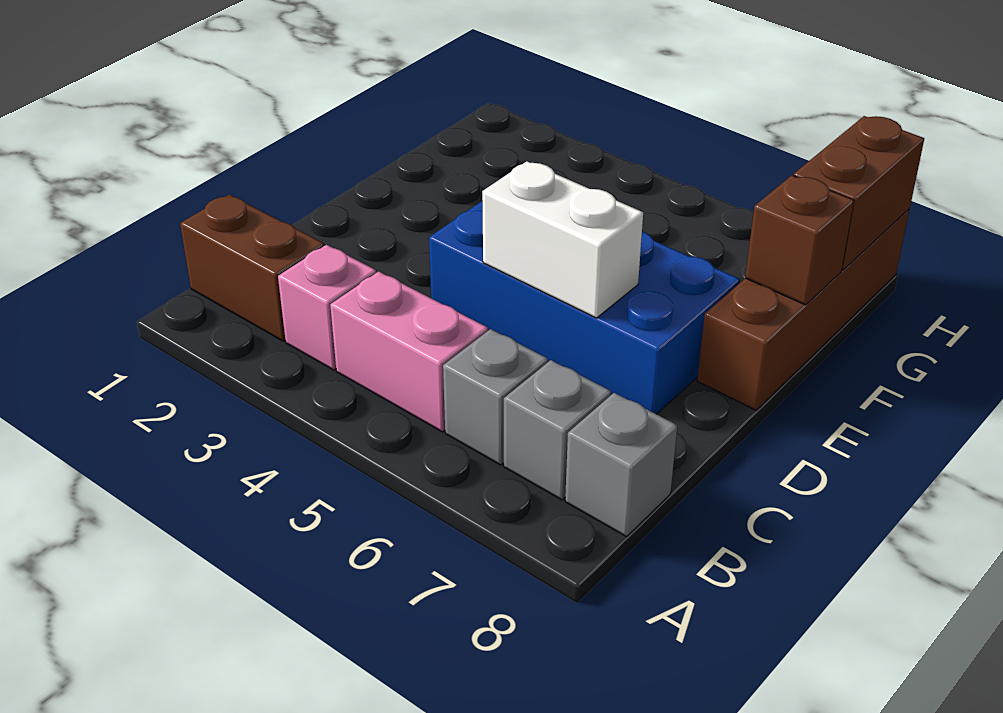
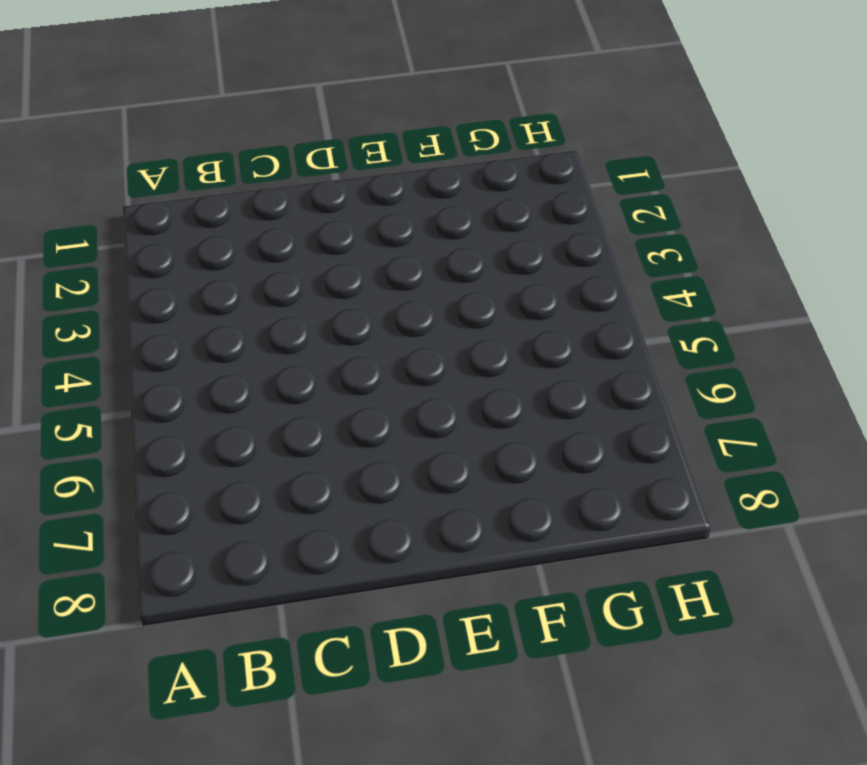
none -> brown 1x2 brick [180,195,324,341]
none -> pink 1x1 brick [278,245,376,370]

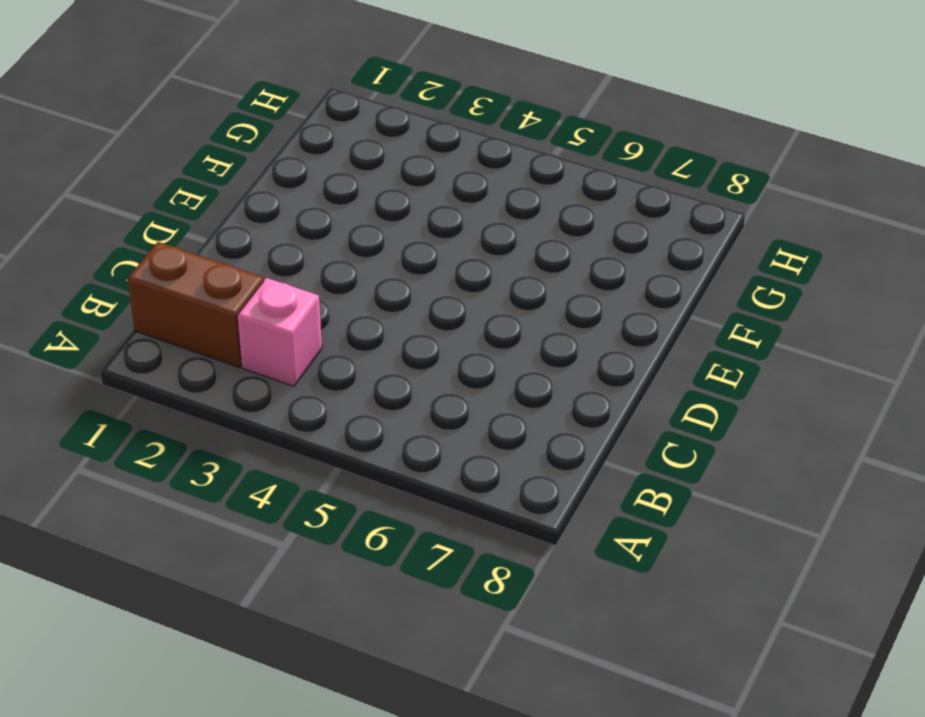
none -> pink 1x2 brick [330,271,488,432]
none -> grey 1x1 brick [443,329,548,465]

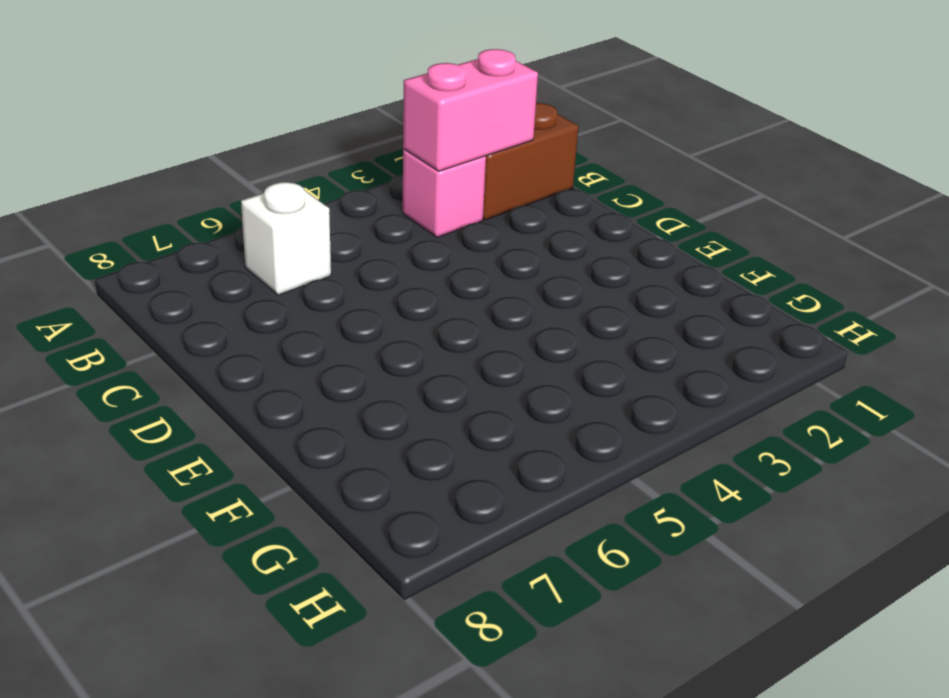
pink 1x2 brick [403,49,538,171] -> pink 1x2 brick moved to [330,271,488,432]
white 1x1 brick [241,182,331,295] -> grey 1x1 brick [443,329,548,465]
none -> grey 1x1 brick [504,360,611,500]
none -> grey 1x1 brick [565,393,677,537]

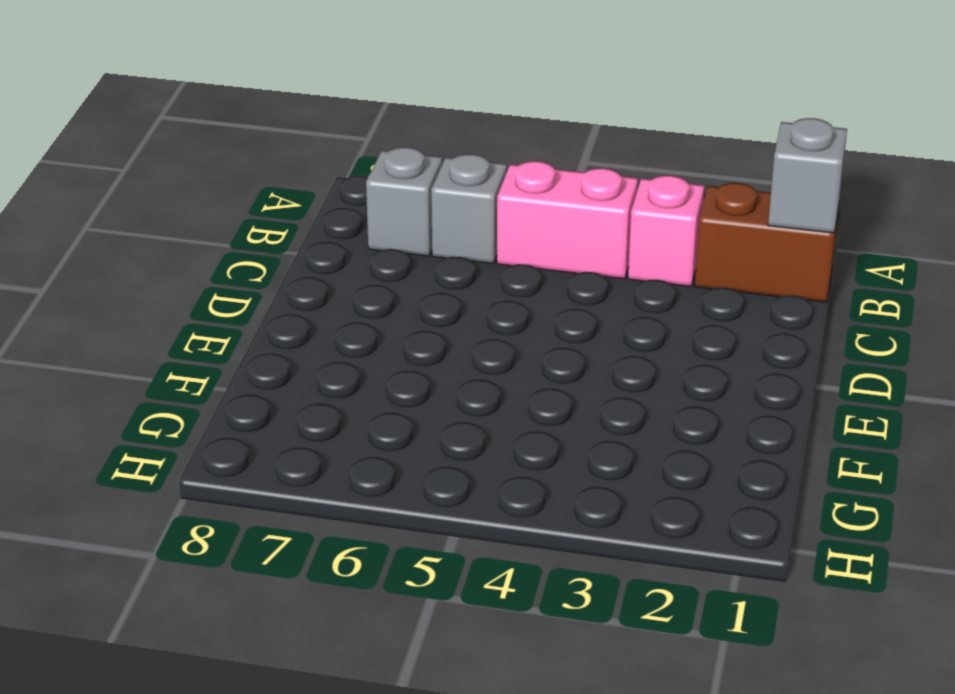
grey 1x1 brick [768,118,847,233] -> grey 1x1 brick moved to [565,393,677,537]
none -> blue 2x4 brick [429,201,740,414]
none -> brown 1x4 brick [697,209,910,410]

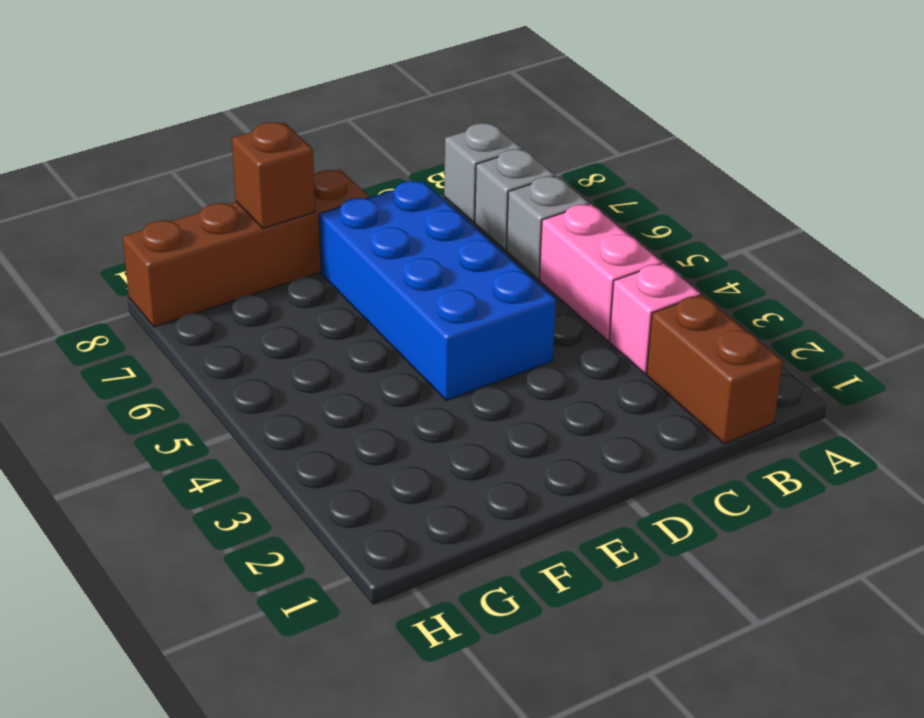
none -> white 1x2 brick [482,161,643,318]
none -> brown 1x2 brick [793,116,924,270]

